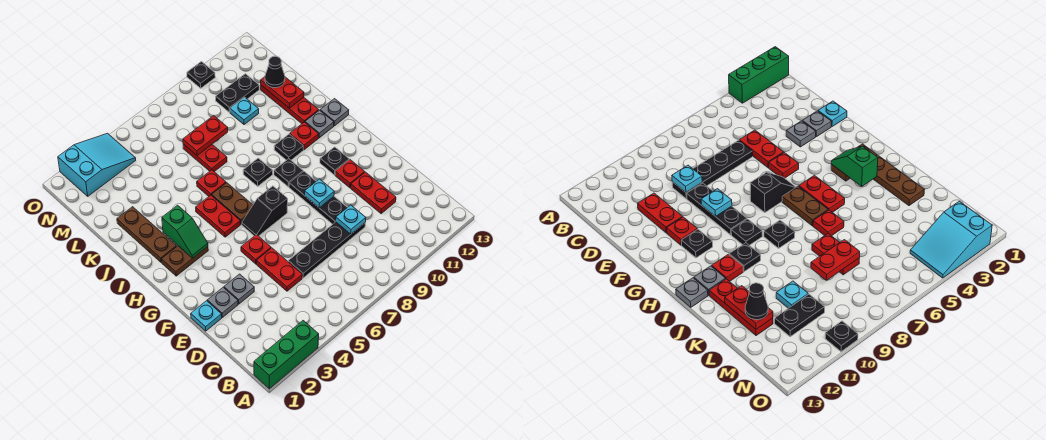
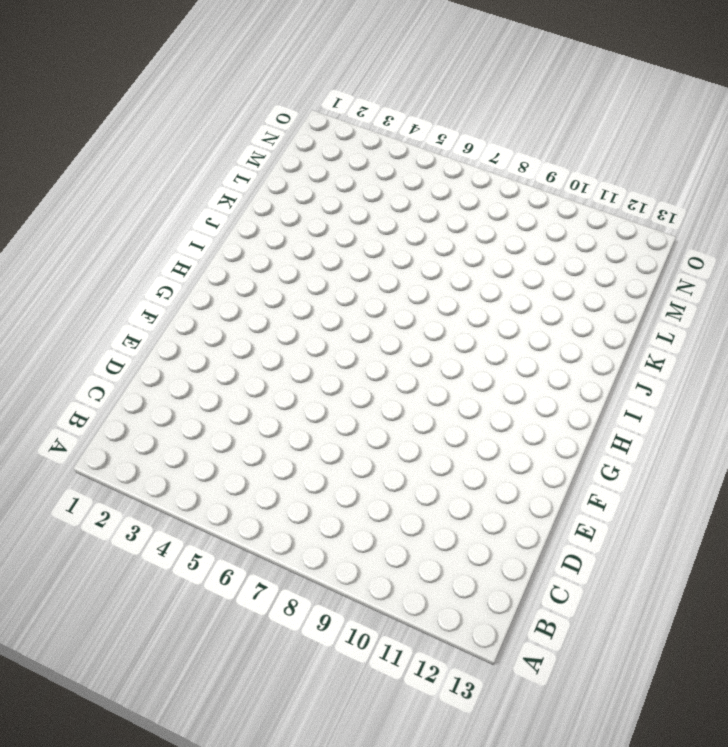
none -> green 1x3 brick [254,321,319,389]
none -> red 1x2 plate [257,248,302,291]
none -> black 1x4 plate [288,222,365,278]
none -> red 1x2 plate [351,172,396,214]

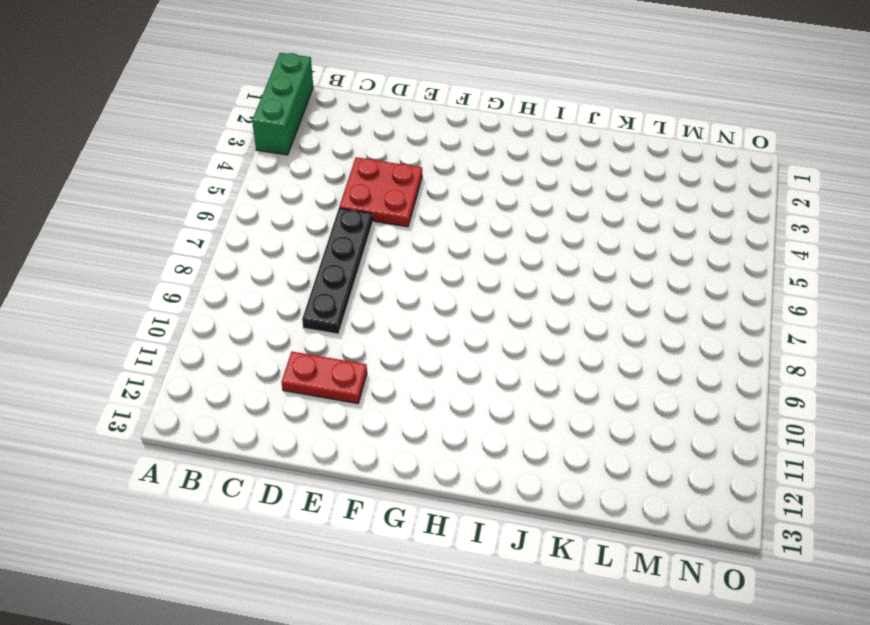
red 2x2 plate [339,157,422,227] -> red 1x2 plate [257,248,302,291]
none -> cyan 1x1 plate [191,301,222,331]
none -> grey 1x1 plate [207,287,238,317]
none -> grey 1x1 plate [224,274,254,304]
none -> black 1x3 plate [289,171,348,224]

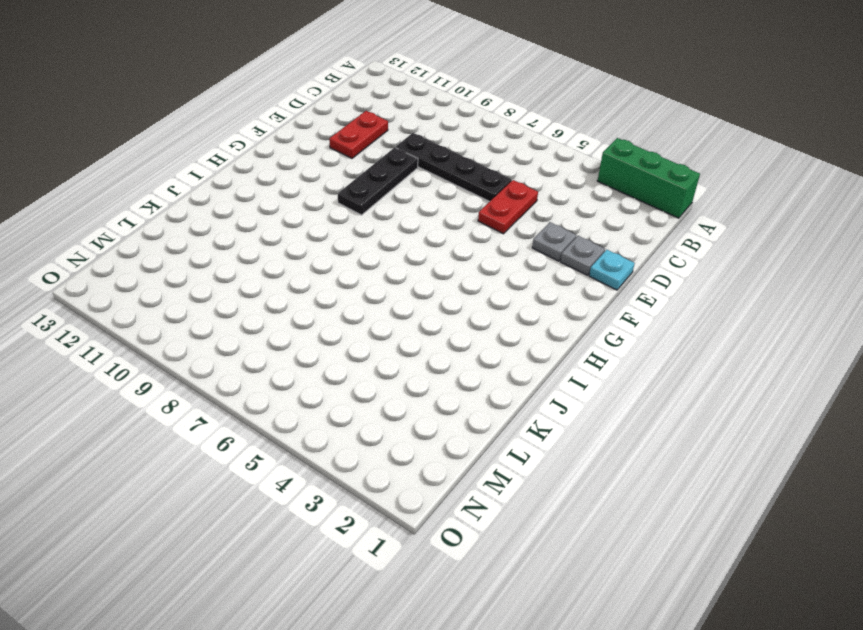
none -> red 1x1 plate [241,235,271,264]
none -> red 1x1 plate [335,160,365,188]
none -> black 1x2 slope [242,186,288,236]
none -> black 1x1 plate [320,147,349,175]

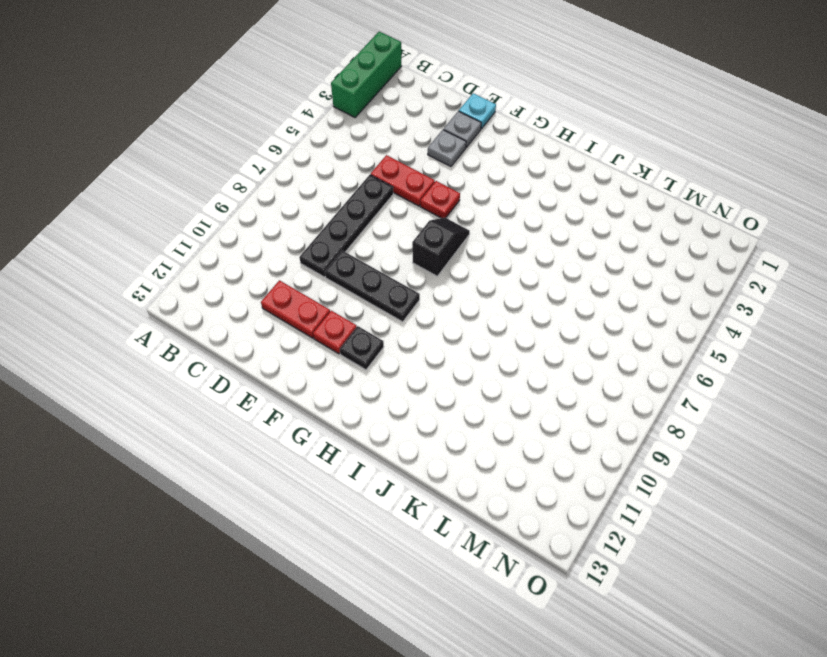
none -> brown 1x2 plate [162,246,208,276]
none -> red 1x2 plate [196,195,240,237]
none -> brown 1x2 plate [212,183,253,224]
none -> black 1x1 plate [274,159,303,187]

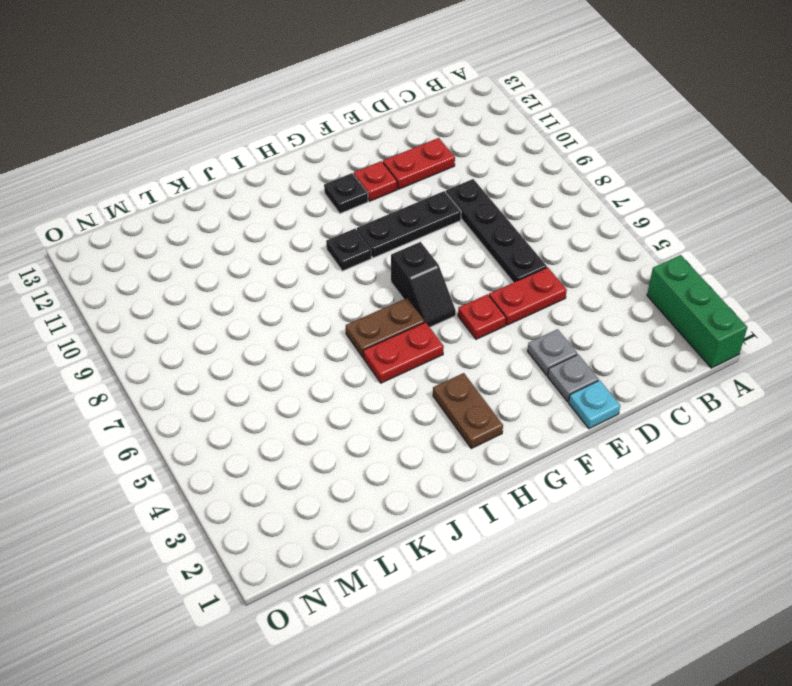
none -> brown 1x3 plate [117,207,177,262]
none -> black 1x1 plate [243,158,273,186]
none -> black 1x1 plate [274,134,303,160]
none -> red 1x1 plate [290,122,319,150]

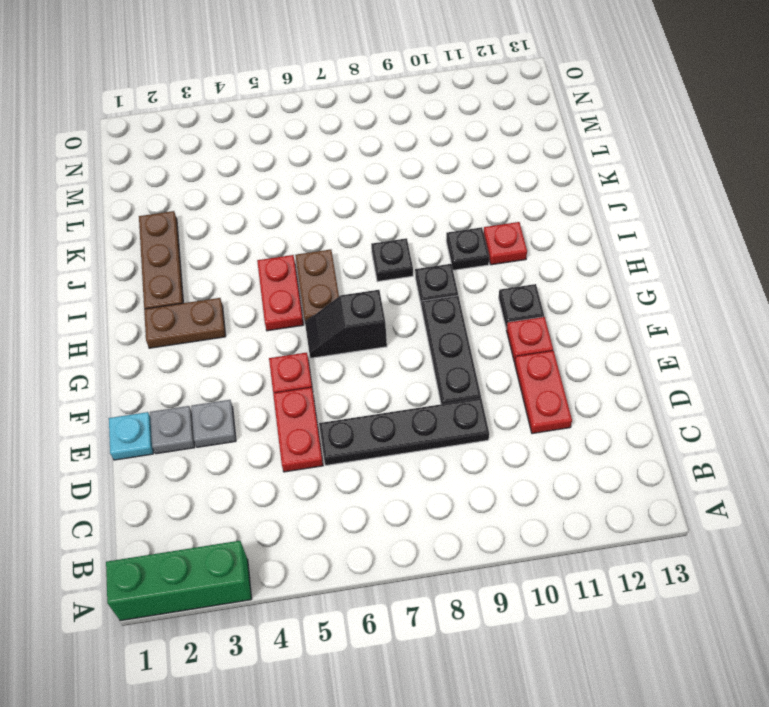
none -> grey 1x1 plate [305,110,334,138]
none -> grey 1x1 plate [320,99,349,126]
none -> red 1x1 plate [197,170,226,196]
none -> red 1x3 plate [261,86,319,124]

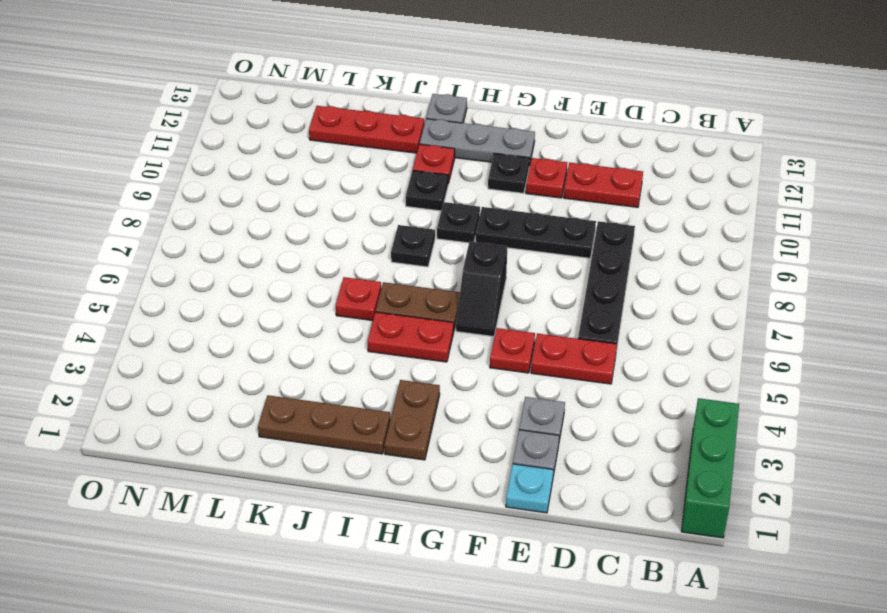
grey 1x3 plate [420,119,535,166] -> grey 1x1 plate [305,110,334,138]
none -> red 1x2 plate [183,144,227,172]
none -> cyan 1x1 plate [230,97,259,125]
none -> black 1x2 plate [216,74,259,112]
none -> cyan 2x3 slope [58,133,136,196]

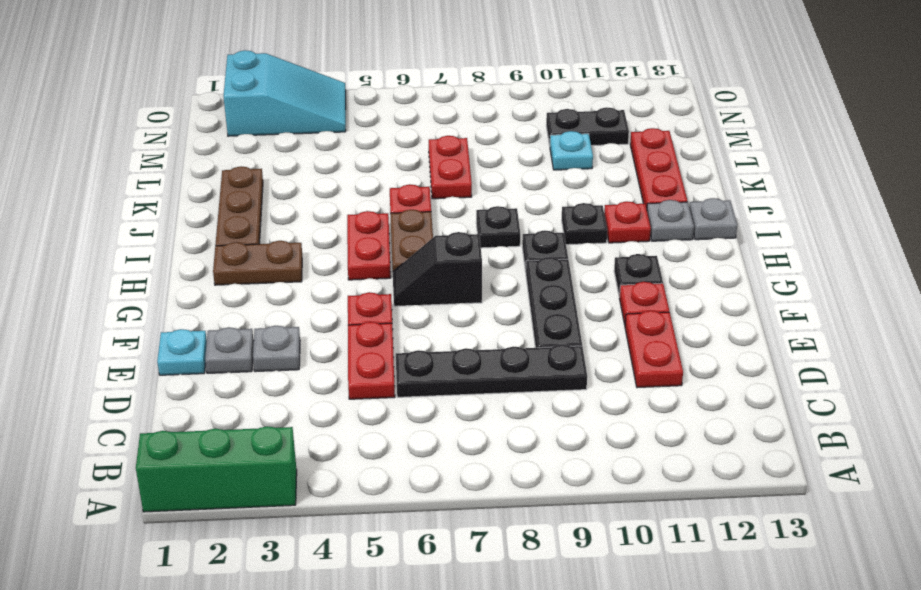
none -> black 1x1 plate [187,62,215,88]
none -> cyan 1x1 plate [336,205,366,234]
none -> cyan 1x1 plate [305,179,334,208]
none -> green 1x2 slope [162,205,208,258]

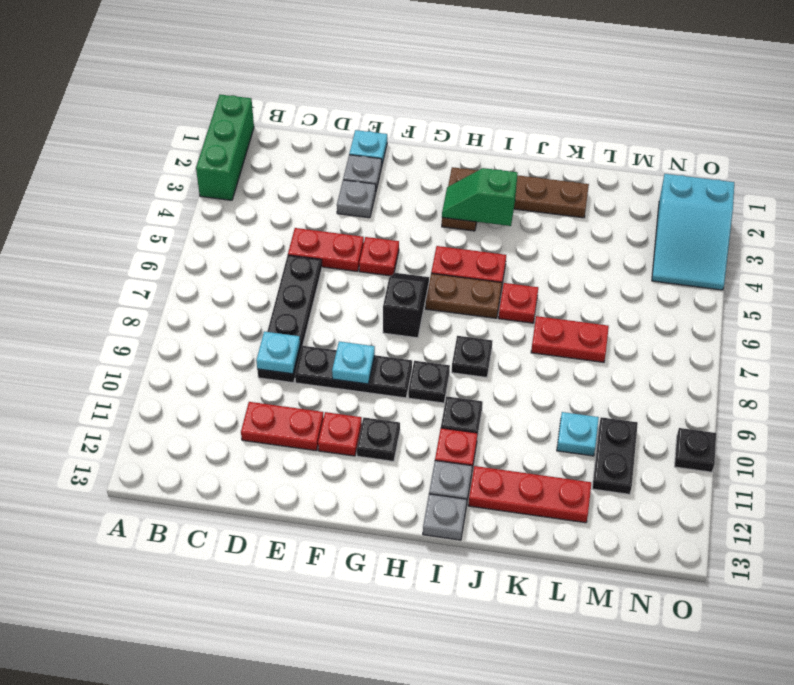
none -> red 1x2 plate [261,77,304,108]
none -> red 1x2 plate [183,116,228,155]
none -> black 1x1 cone [265,56,285,88]

